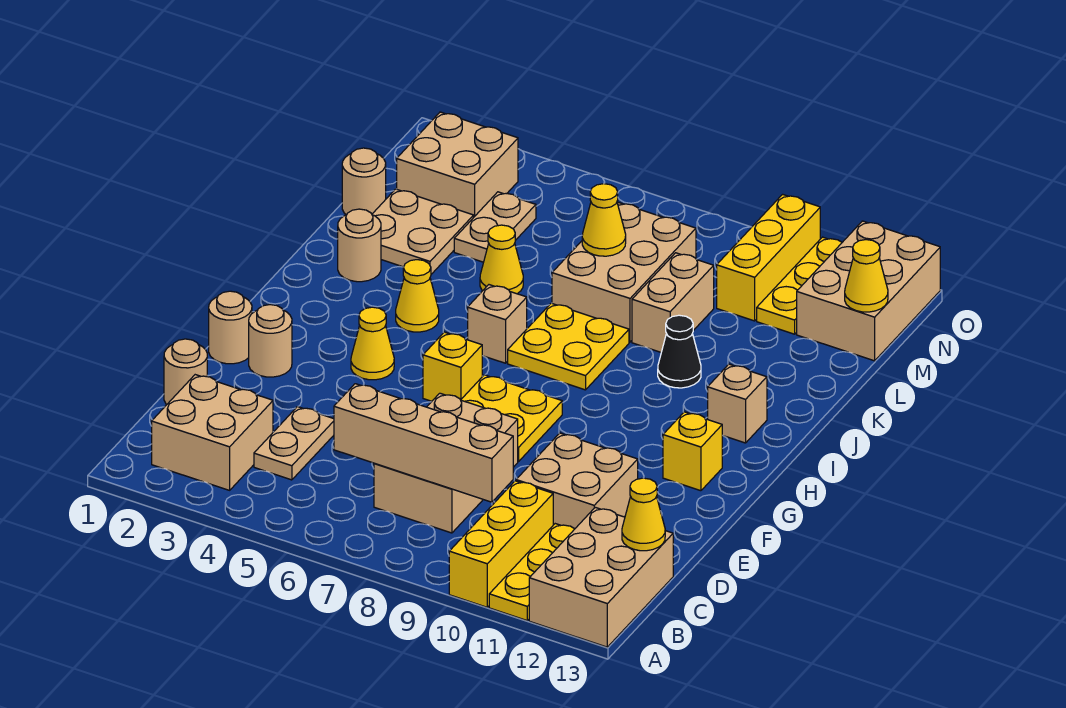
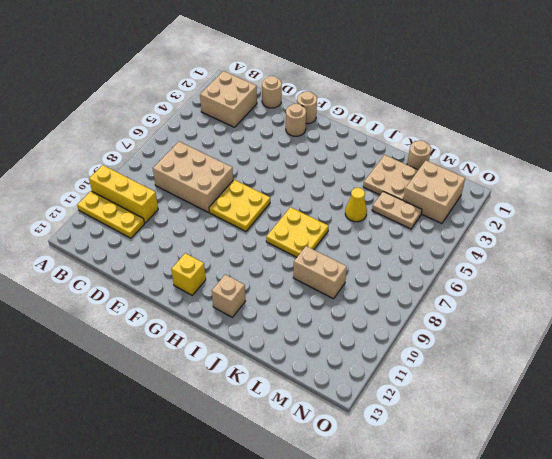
none -> tan 2x3 brick [529,507,673,647]
none -> tan 1x2 plate [254,407,334,480]
none -> tan 2x2 brick [516,433,638,529]
none -> yellow 1x1 cone [351,307,394,380]

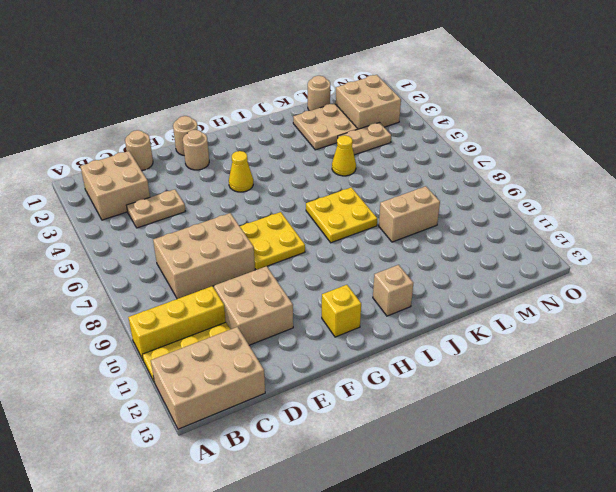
none -> yellow 1x1 brick [423,332,482,401]
none -> yellow 1x1 cone [396,260,439,332]
none -> tan 1x1 brick [468,285,527,363]
none -> tan 1x1 round brick [338,209,381,282]

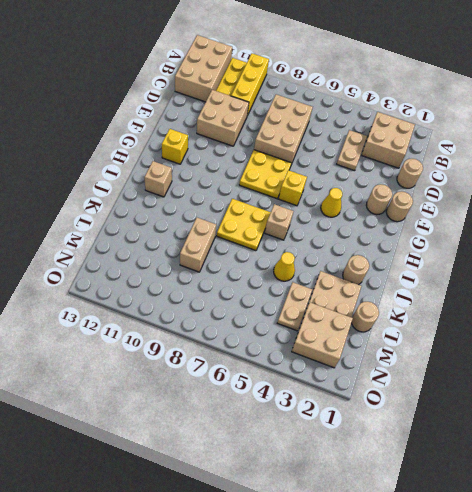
none -> yellow 1x1 cone [396,260,439,332]
none -> black 1x1 cone [658,315,701,388]
none -> tan 2x3 brick [552,202,696,342]
none -> yellow 1x3 brick [717,194,820,321]

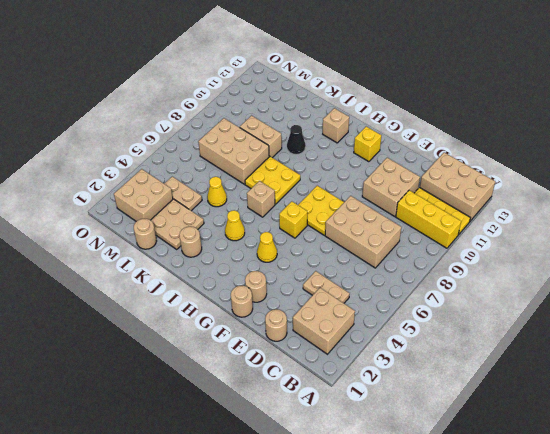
none -> yellow 1x3 brick [717,194,820,321]
none -> yellow 1x3 plate [757,237,842,334]
none -> tan 2x3 brick [797,221,940,361]
none -> tan 1x4 brick [334,384,513,502]

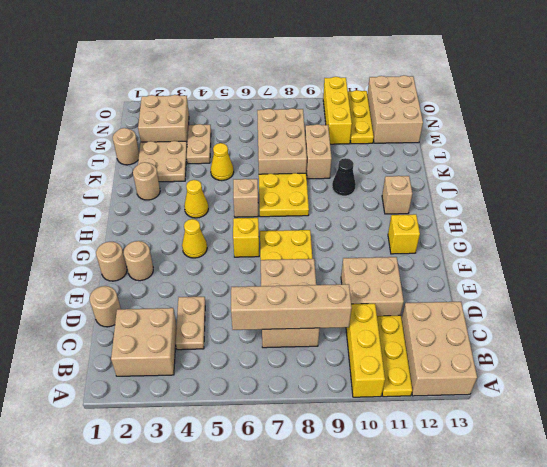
none -> yellow 1x1 cone [622,478,665,551]
none -> yellow 1x1 cone [582,184,626,256]
none -> yellow 1x1 cone [845,240,888,312]

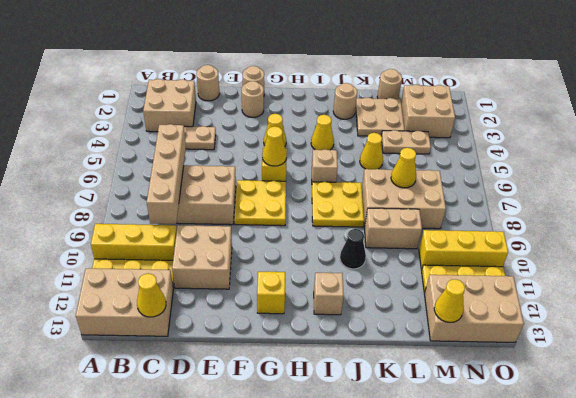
yellow 1x1 cone [262,126,287,166] -> none

